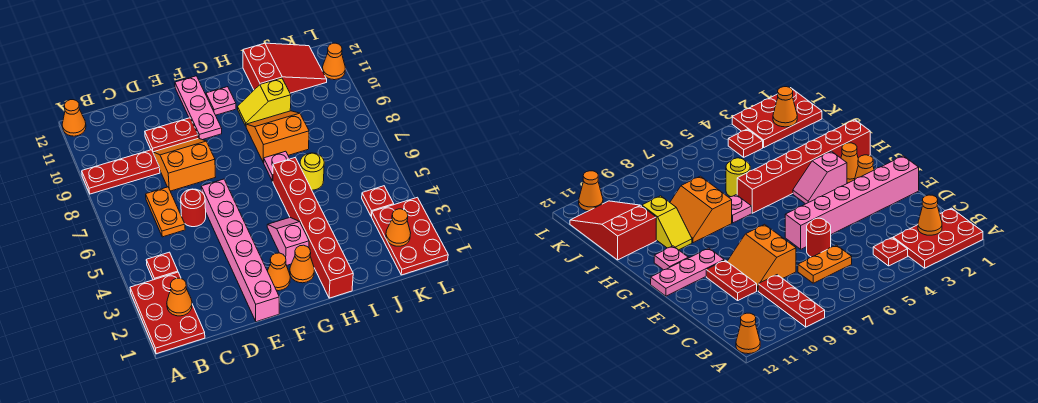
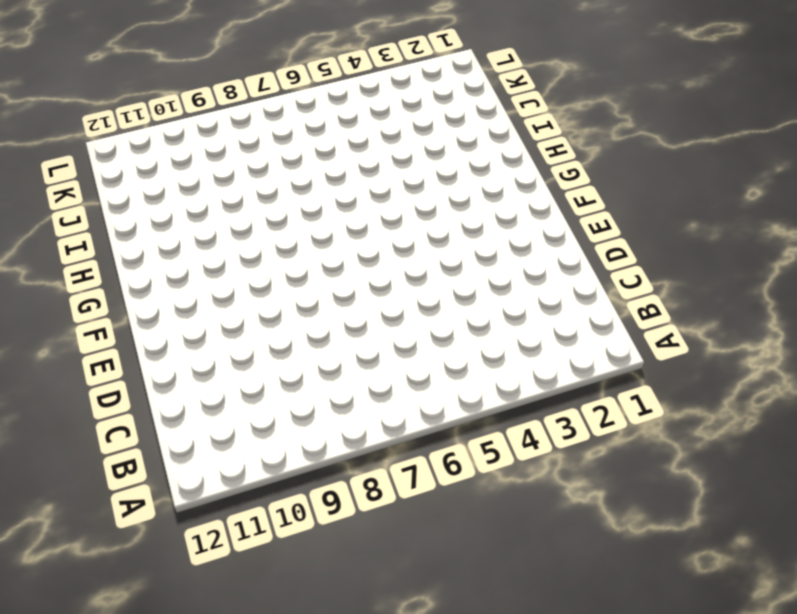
none -> red 2x3 plate [130,272,205,354]
none -> red 1x3 plate [82,150,160,194]
none -> orange 1x1 cone [62,100,86,136]

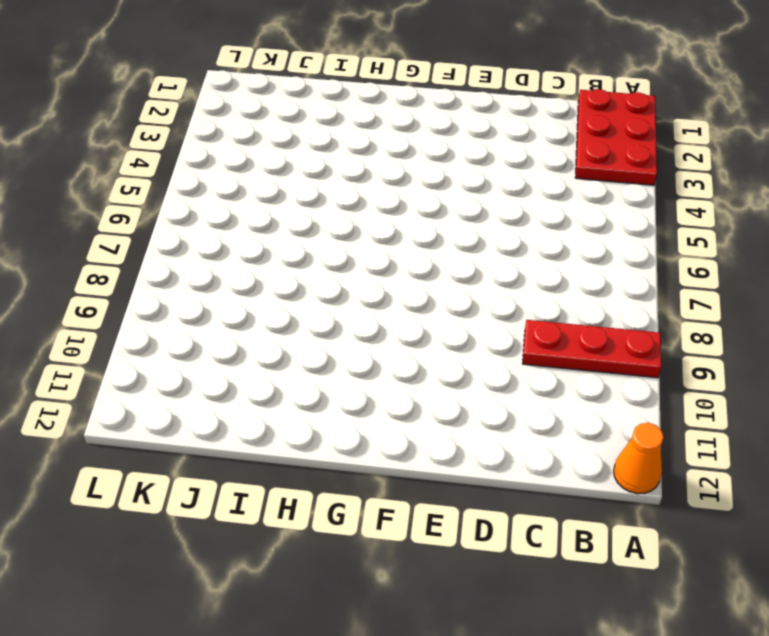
none -> red 1x1 plate [146,252,178,280]
none -> orange 1x2 plate [146,187,185,237]
none -> red 1x1 round brick [181,189,206,227]

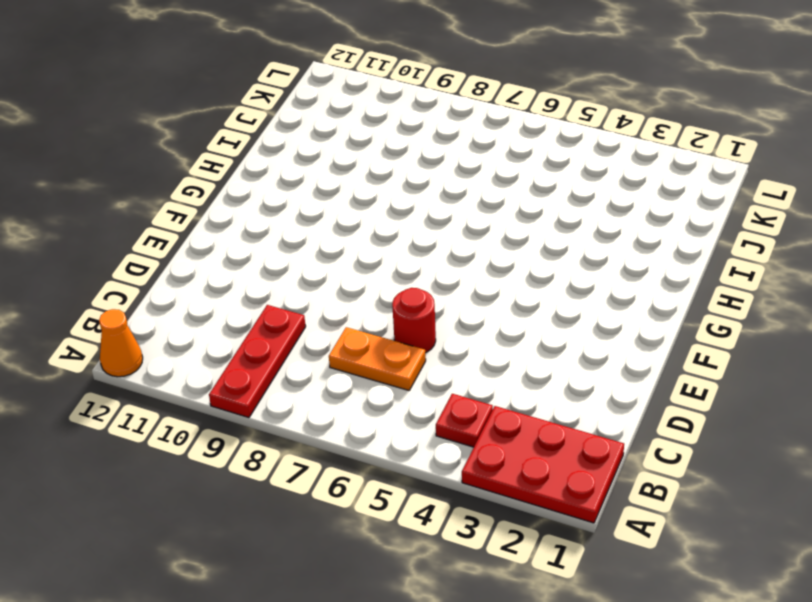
none -> orange 2x2 slope [153,138,215,191]
none -> red 1x2 plate [145,118,198,152]
none -> pink 1x6 brick [201,179,279,322]

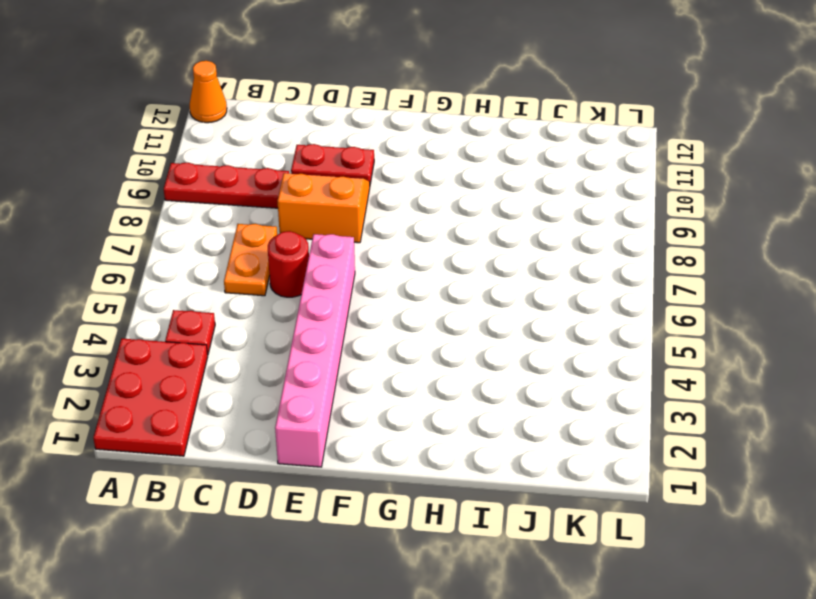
none -> orange 1x1 cone [268,253,290,291]
none -> pink 1x3 plate [175,76,222,140]
none -> orange 1x1 cone [290,245,315,283]

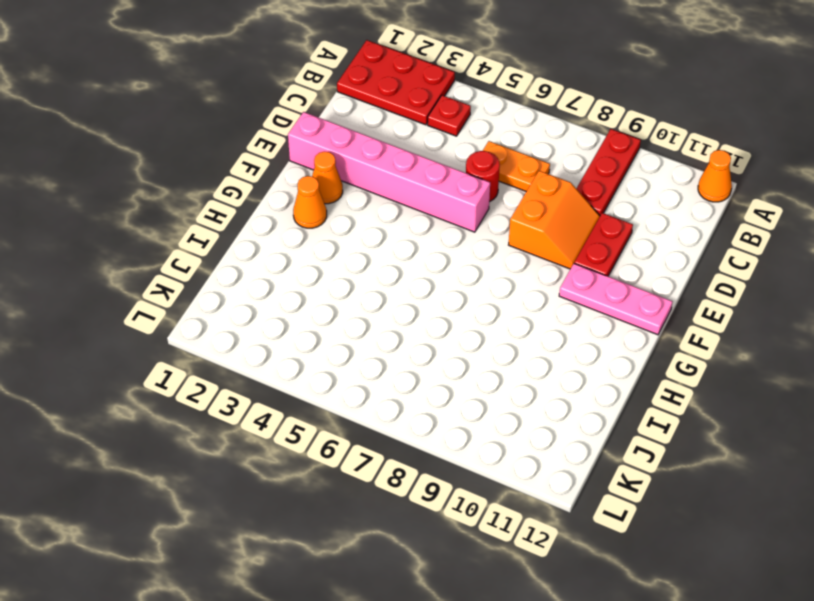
none -> pink 1x2 slope [267,218,309,265]
none -> pink 1x1 plate [206,87,236,115]
none -> red 1x6 brick [273,157,353,298]

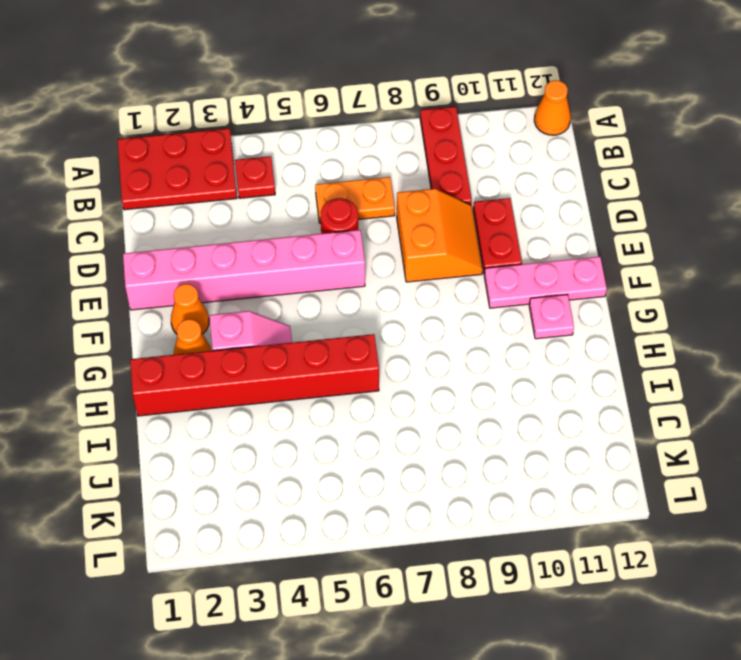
none -> pink 1x1 plate [264,151,290,181]
none -> orange 2x2 slope [246,111,309,163]
none -> yellow 1x2 slope [238,78,291,126]

